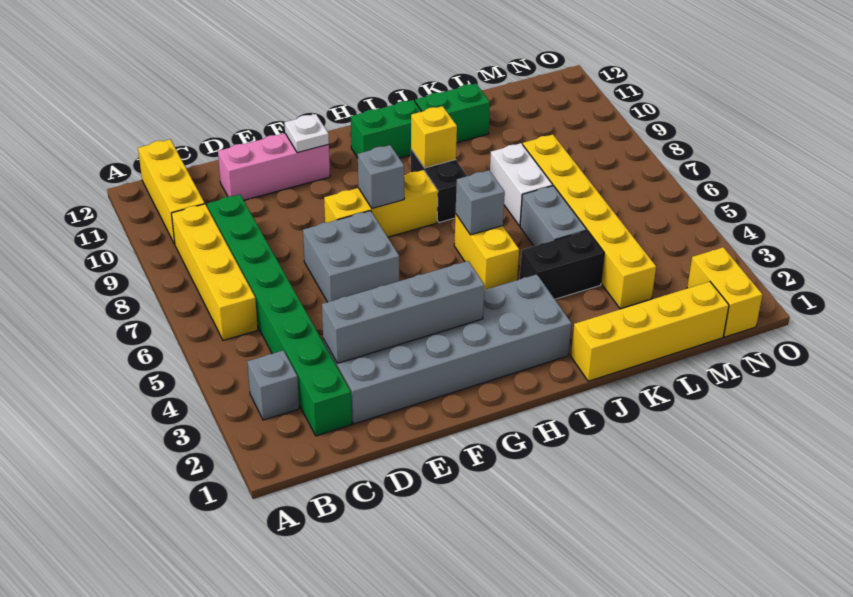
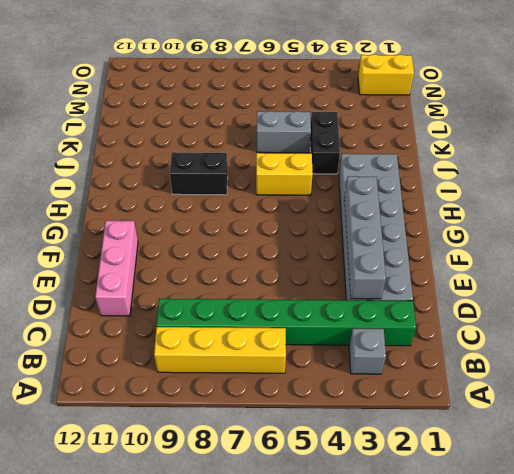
none -> yellow 1x3 brick [138,139,205,244]
none -> grey 2x2 brick [303,211,399,302]
none -> yellow 1x3 brick [324,170,438,237]

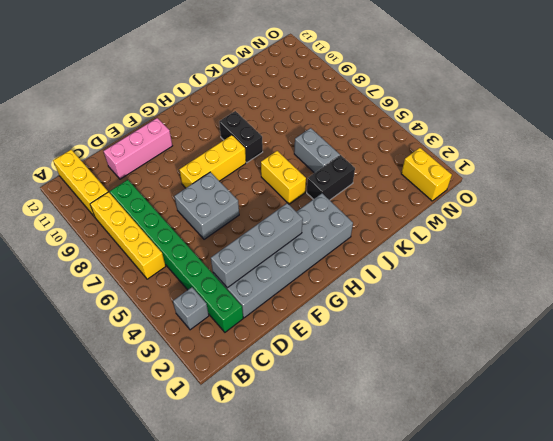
none -> green 1x2 brick [351,100,422,158]
none -> yellow 1x4 brick [571,282,729,381]
none -> green 1x2 brick [415,84,490,143]

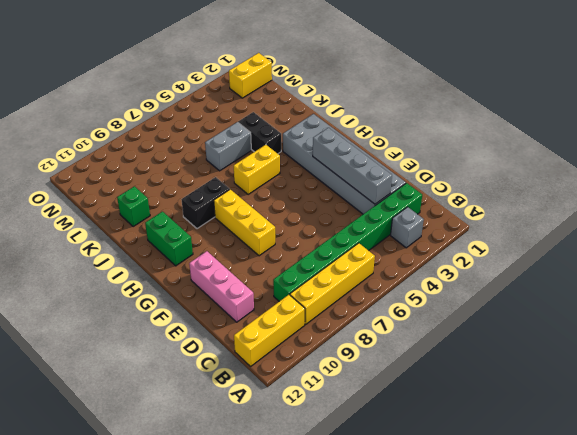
green 1x1 brick [117,186,150,227] -> green 1x2 brick [415,84,490,143]
none -> grey 2x2 brick [303,211,399,302]
none -> yellow 1x4 brick [571,282,729,381]
none -> white 1x2 brick [490,143,553,226]

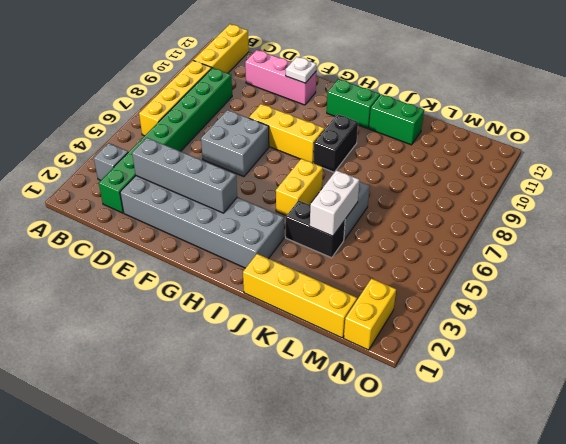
white 1x2 brick [310,170,359,236] -> white 1x2 brick moved to [490,143,553,226]
none -> yellow 1x6 brick [523,135,656,309]
none -> grey 1x1 brick [358,145,404,209]
none -> grey 1x1 brick [456,170,505,235]

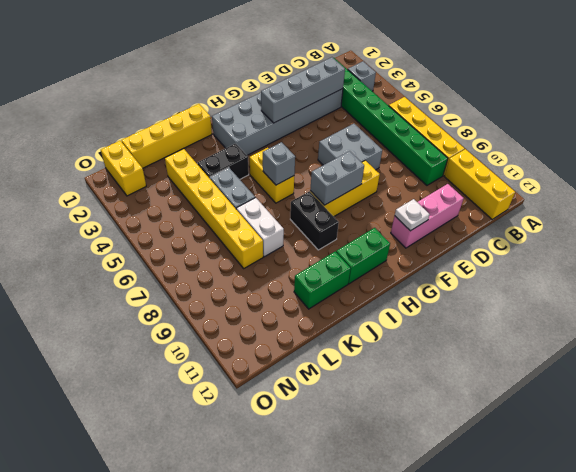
grey 1x2 brick [310,151,364,205] -> grey 1x1 brick [358,145,404,209]
none -> yellow 1x1 brick [411,106,457,168]

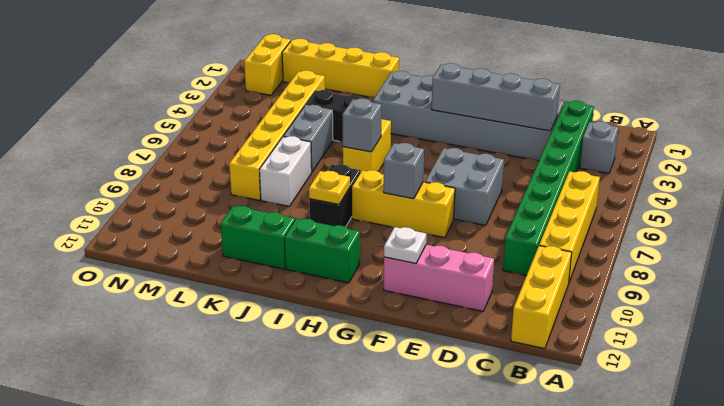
yellow 1x1 plate [309,171,350,205] -> yellow 1x1 brick [411,106,457,168]

